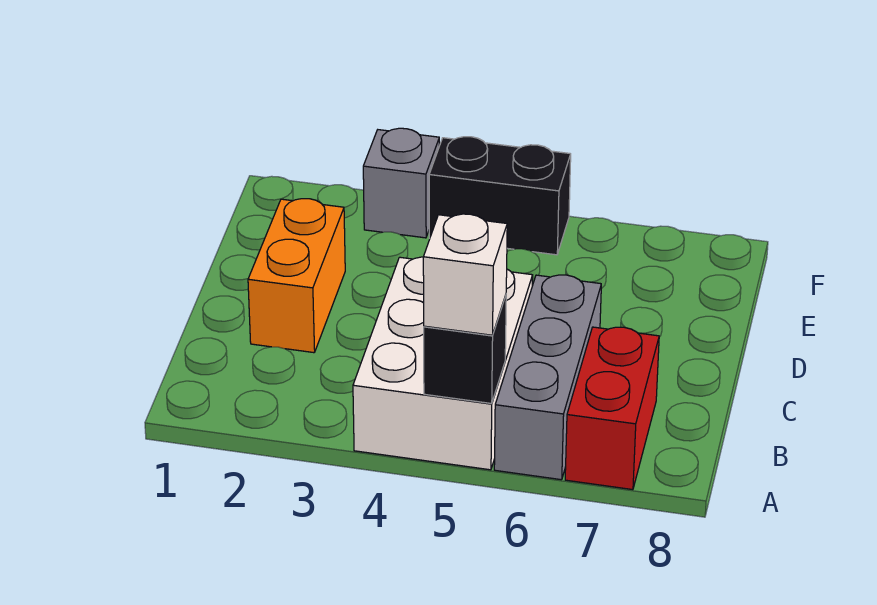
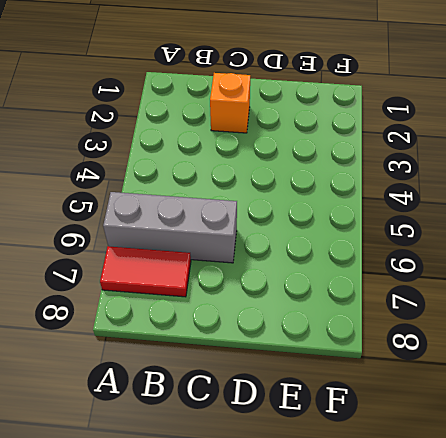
red 1x2 tile [100,246,191,297] -> red 1x2 brick [565,327,659,490]
orange 1x1 brick [210,73,250,133] -> orange 1x2 brick [248,199,345,353]
none -> white 2x3 brick [353,257,533,470]
none -> grey 1x1 brick [363,128,439,238]

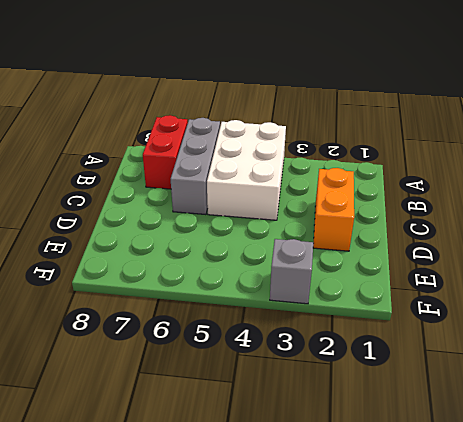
none -> black 1x2 brick [429,137,571,255]
none -> black 1x1 brick [424,295,506,403]

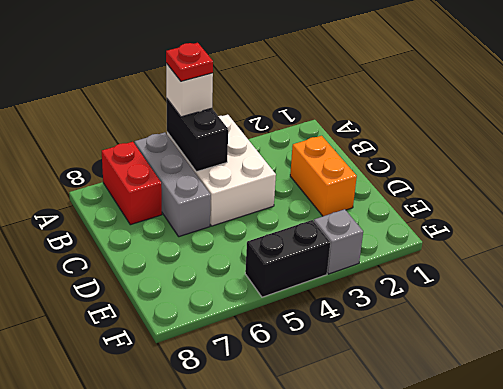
black 1x2 brick [167,99,228,172] -> black 1x1 brick [424,295,506,403]
red 1x1 plate [166,43,213,81] -> none

